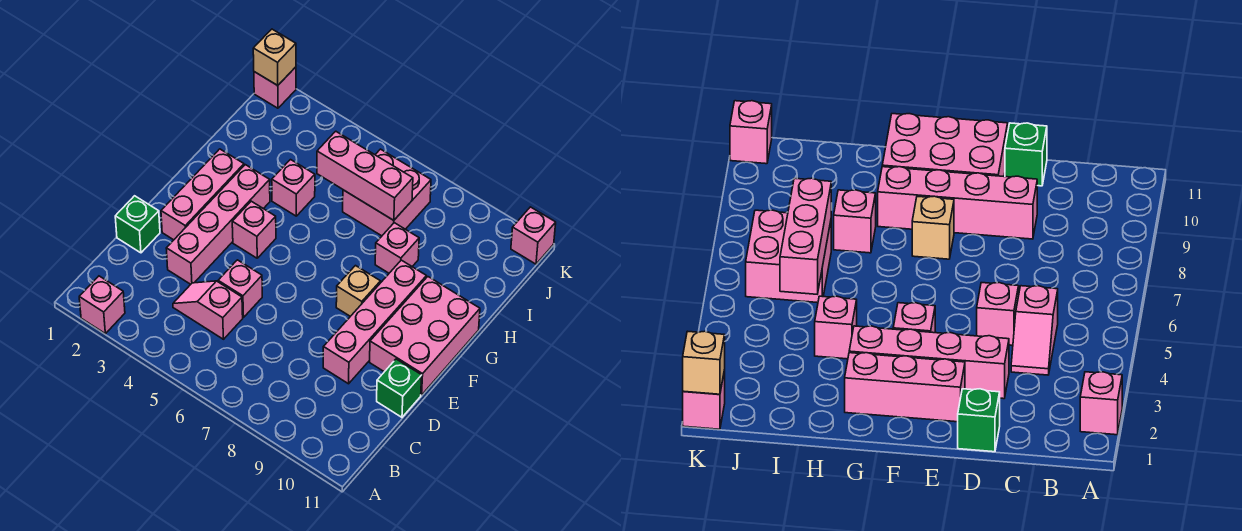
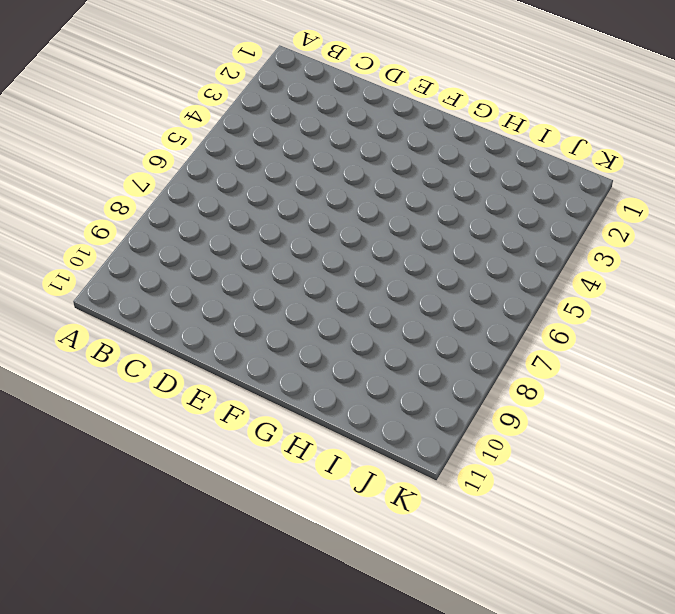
none -> pink 1x1 brick [79,276,125,334]
none -> pink 1x2 slope [173,281,243,339]
none -> green 1x1 brick [115,196,160,253]

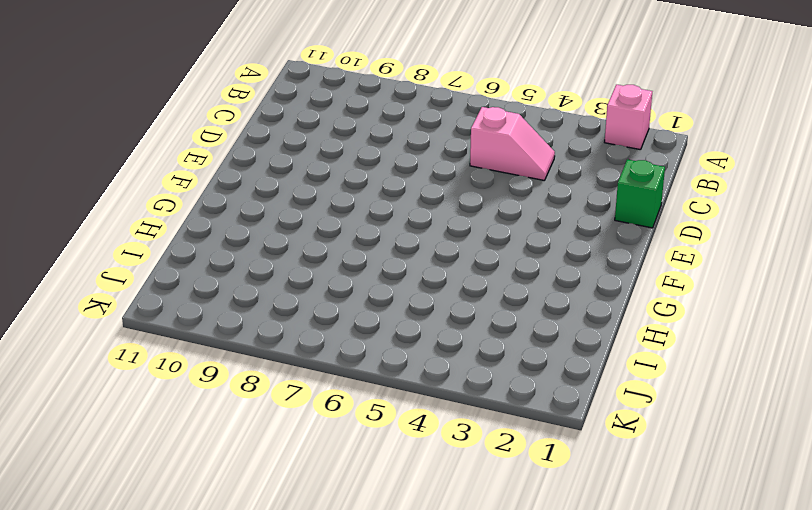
none -> pink 1x4 brick [166,165,270,284]
none -> pink 1x1 brick [218,260,262,318]
none -> pink 1x4 brick [323,260,426,384]

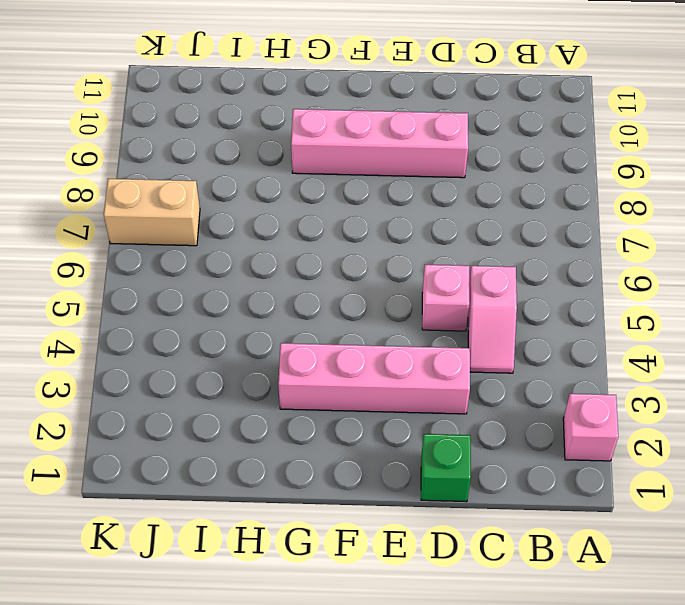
tan 1x2 brick [104,179,200,246] -> pink 2x2 brick [343,149,431,236]
none -> green 1x1 brick [377,359,422,417]
none -> pink 1x3 brick [161,149,244,240]
none -> pink 2x3 brick [370,277,480,395]

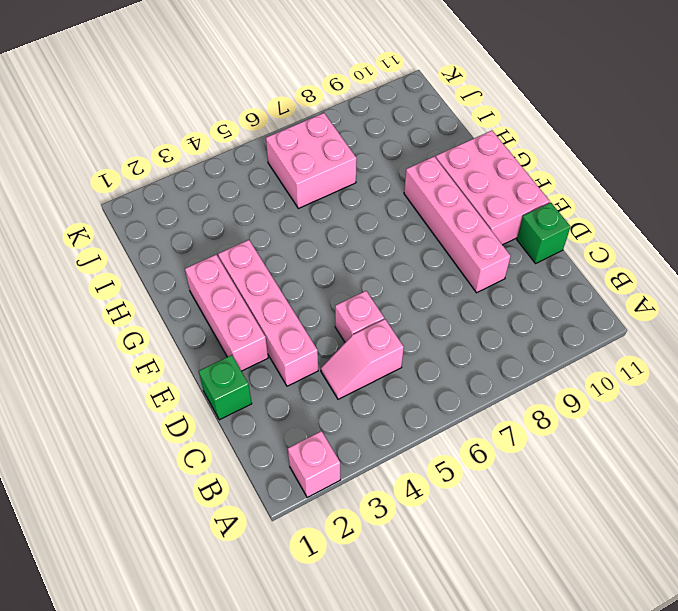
none -> pink 1x1 brick [232,201,276,258]
none -> tan 1x1 brick [336,266,381,316]
none -> pink 1x1 brick [272,160,315,216]

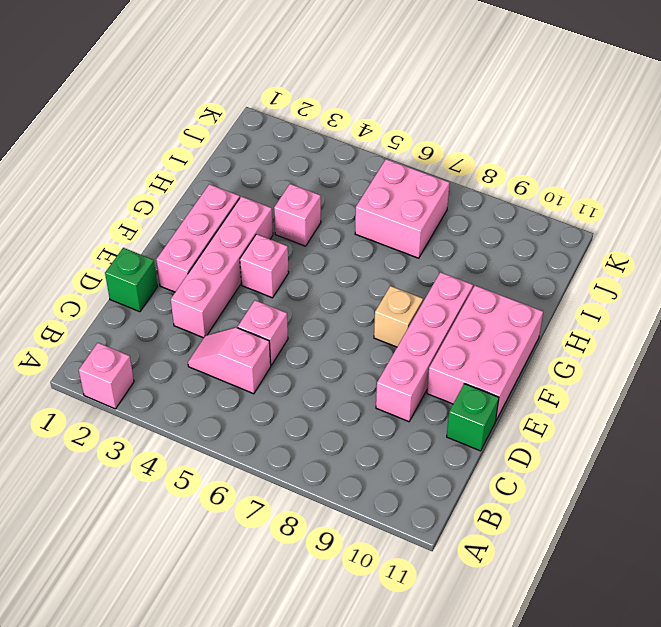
none -> pink 1x1 brick [375,223,419,273]
none -> pink 1x1 brick [254,67,296,108]
none -> pink 1x1 brick [511,207,556,264]

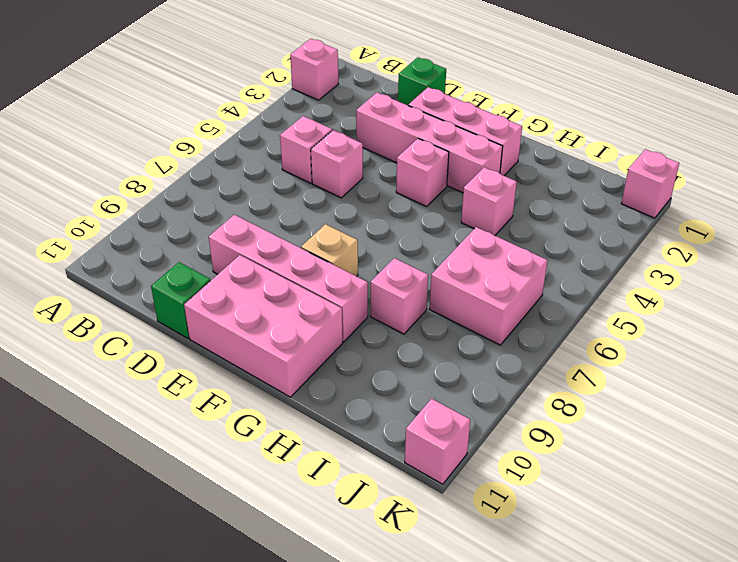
none -> pink 1x3 brick [317,131,413,220]
none -> tan 1x1 brick [253,29,296,85]

